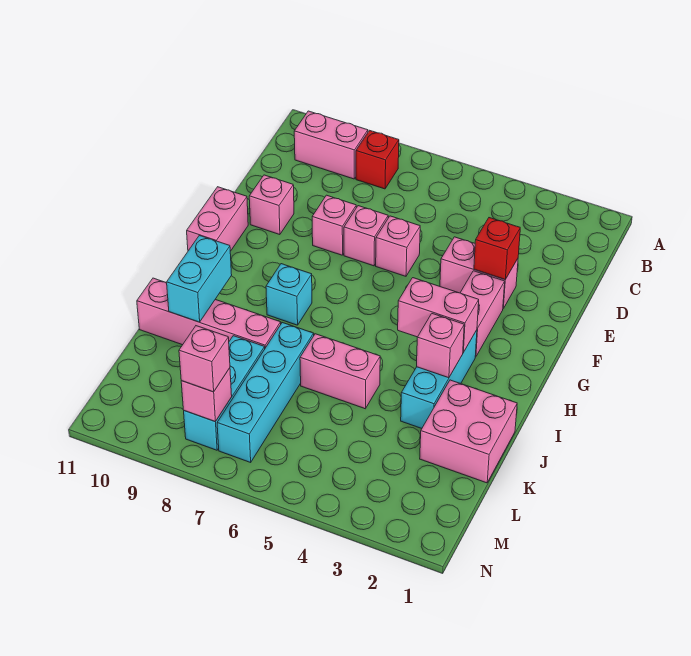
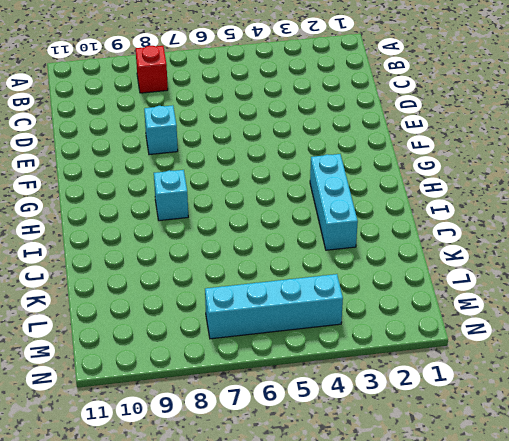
cyan 1x1 brick [144,105,178,155] -> pink 1x1 brick [312,195,356,255]
cyan 1x4 brick [205,274,343,339] -> cyan 1x4 brick turned to [217,323,314,462]
none -> pink 1x2 brick [294,111,368,179]
none -> pink 1x2 brick [440,237,518,309]
none -> pink 1x1 brick [376,216,420,276]

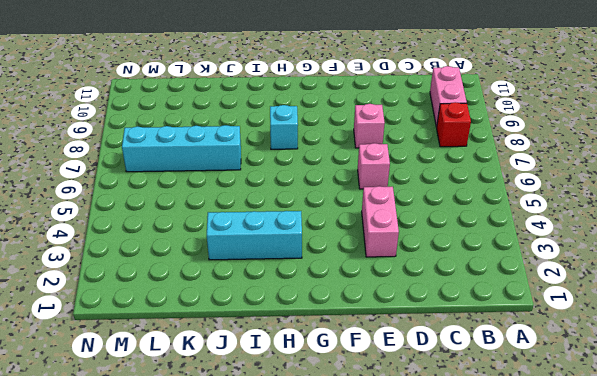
none -> pink 1x1 brick [344,206,388,266]
none -> pink 1x1 brick [249,175,294,235]
none -> pink 1x2 brick [460,271,505,357]

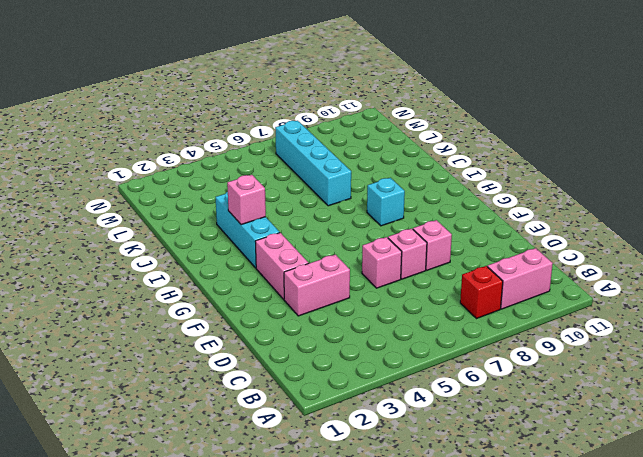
none -> pink 1x1 brick [249,175,294,235]
none -> pink 1x2 brick [187,187,248,251]
none -> pink 2x2 brick [420,380,517,483]

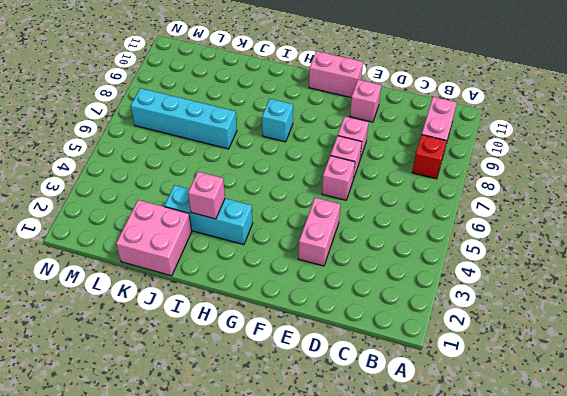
none -> pink 1x2 brick [460,271,505,357]
none -> pink 1x2 brick [300,334,380,409]
none -> pink 1x4 brick [137,278,281,348]

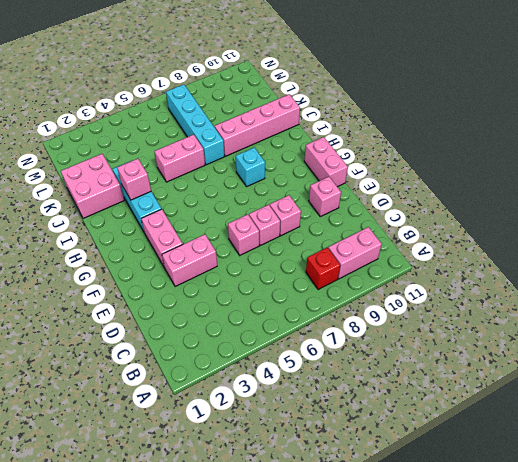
none -> cyan 1x3 brick [184,336,265,450]
none -> red 1x1 brick [474,218,520,279]
none -> pink 1x2 brick [398,278,479,352]

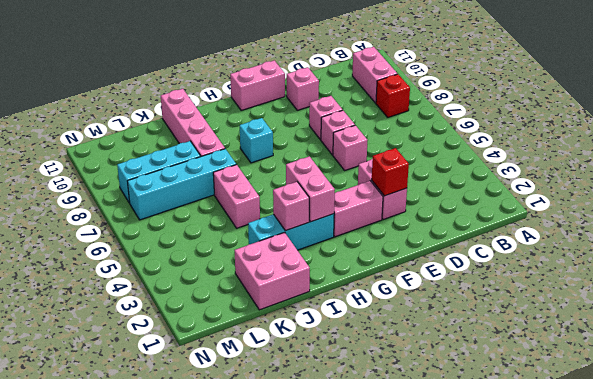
none -> cyan 1x2 brick [167,235,232,322]
none -> pink 1x1 brick [181,368,232,422]
none -> pink 1x1 brick [179,326,230,392]

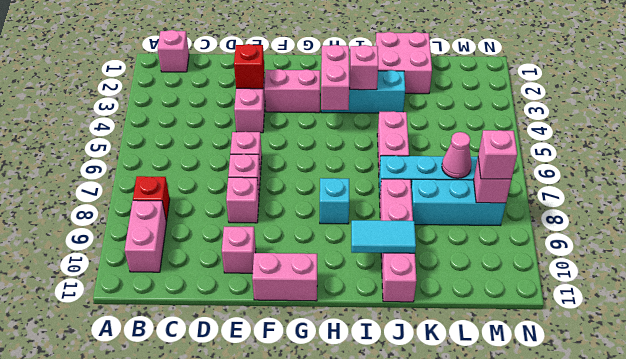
pink 1x1 brick [158,30,189,72] -> none
cyan 1x2 tile [351,220,416,253] -> cyan 1x2 brick [167,235,232,322]
pink 1x1 cone [442,132,471,178] -> none

